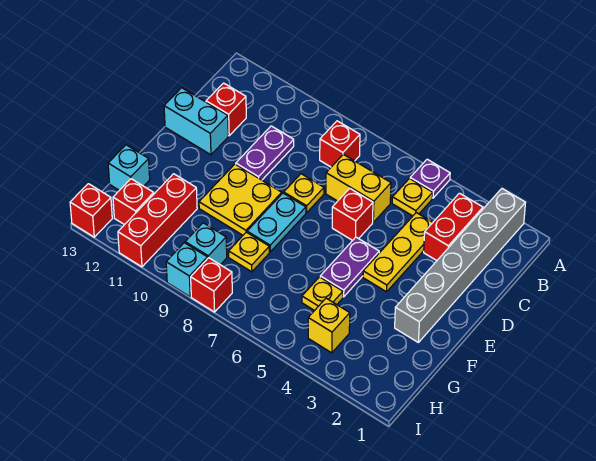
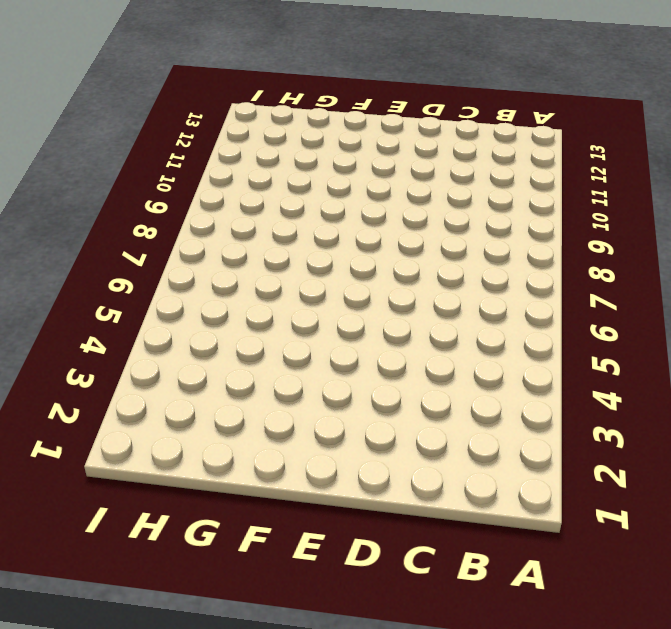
none -> grey 1x6 brick [395,189,526,342]
none -> purple 1x1 plate [410,159,450,198]
none -> red 1x2 brick [424,193,483,261]

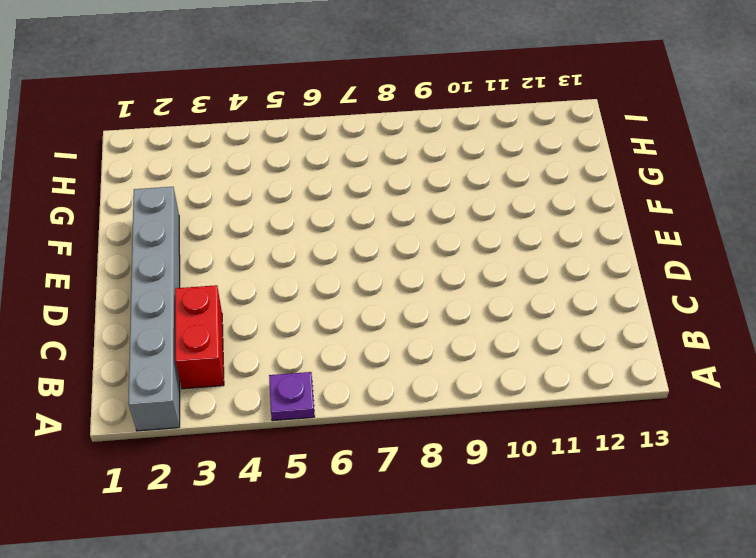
none -> yellow 1x1 plate [392,179,433,216]
none -> red 1x1 brick [320,121,360,167]
none -> yellow 1x3 plate [363,213,433,292]

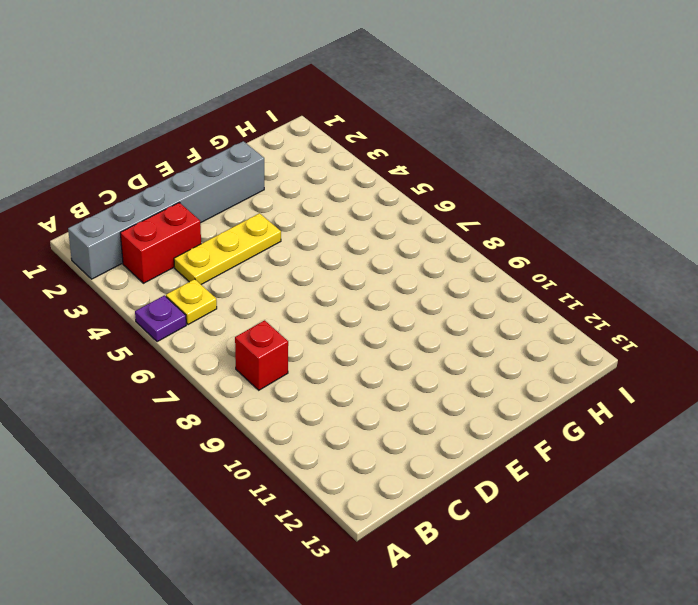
none -> yellow 1x2 brick [326,154,391,222]
none -> purple 1x2 plate [236,126,294,180]
none -> red 1x1 brick [206,83,246,136]

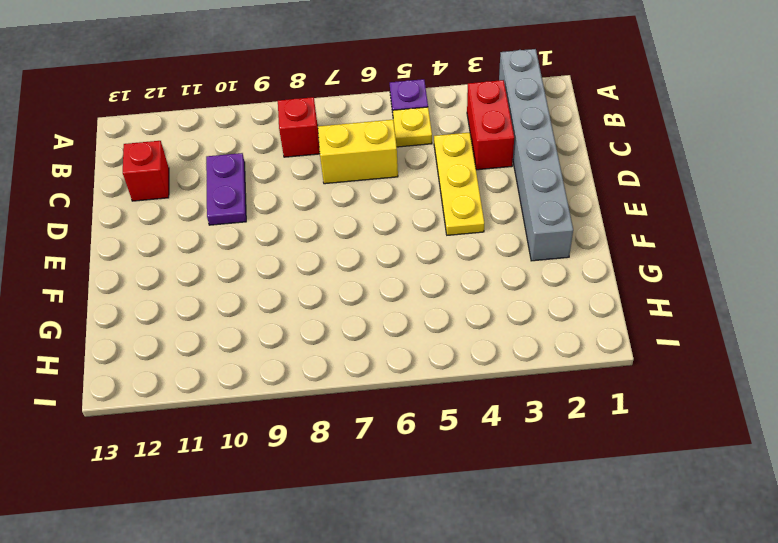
none -> red 1x1 brick [332,188,373,240]
none -> yellow 1x1 plate [284,174,324,212]
none -> cyan 1x2 brick [164,88,228,155]

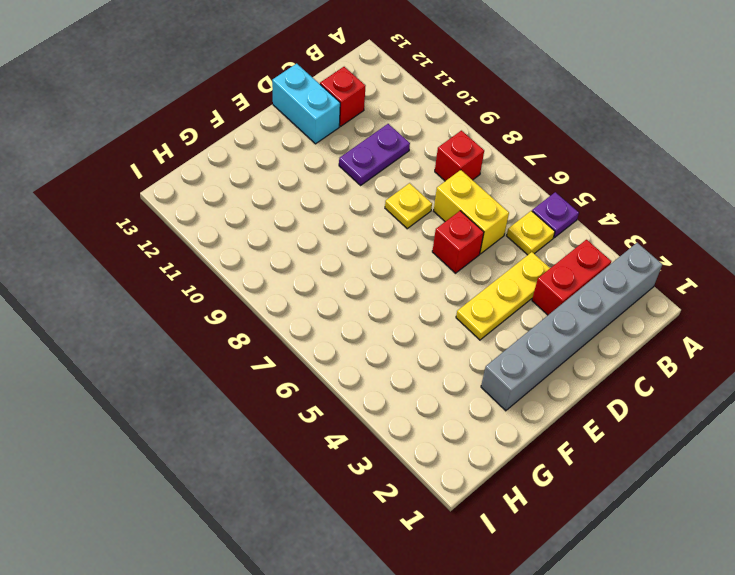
none -> purple 1x2 plate [320,237,379,297]
none -> cyan 1x2 plate [247,193,306,252]
none -> yellow 2x2 plate [199,164,282,235]

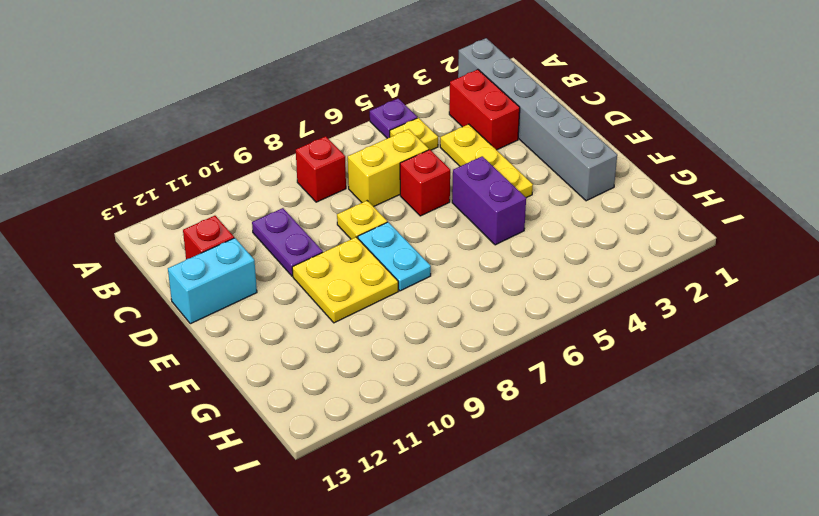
purple 1x2 brick [452,156,526,245] -> purple 1x2 plate [320,237,379,297]
none -> yellow 1x1 plate [302,277,343,311]
none -> yellow 1x1 plate [229,232,269,272]
none -> red 1x3 brick [118,174,197,267]

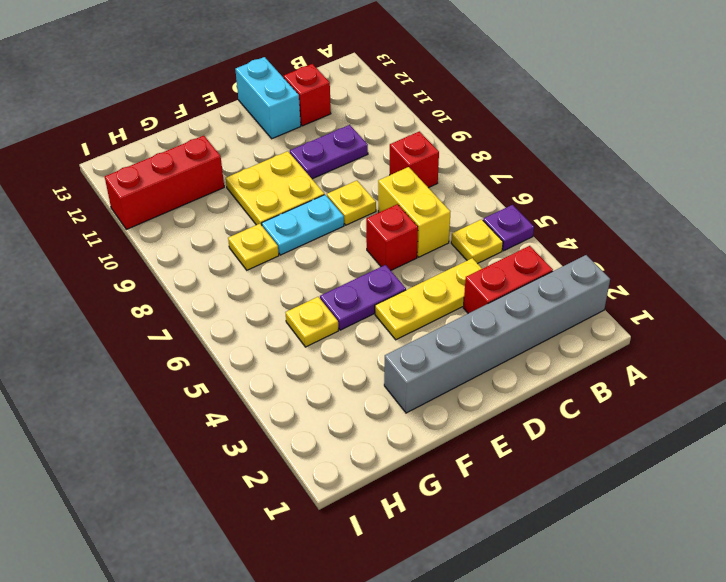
none -> cyan 1x1 brick [108,145,150,190]
none -> yellow 1x1 brick [308,298,350,353]
none -> cyan 1x1 brick [185,223,227,265]

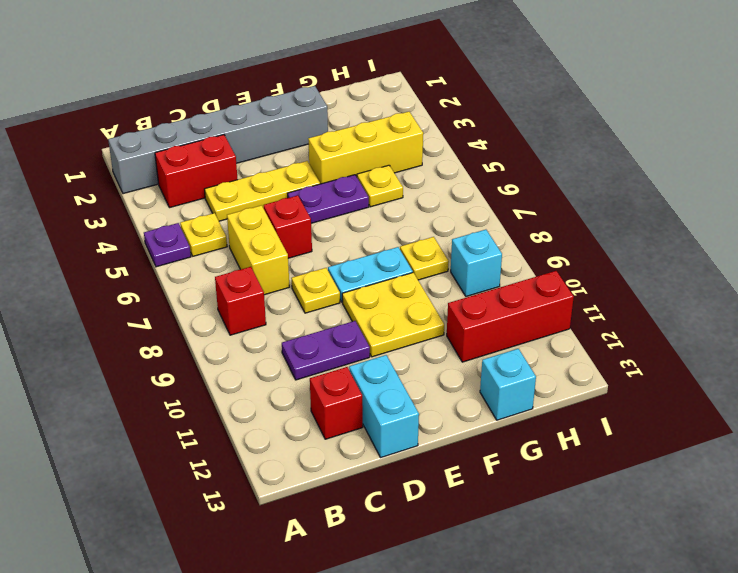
yellow 1x3 brick [308,112,423,184] -> yellow 1x1 brick [308,298,350,353]
none -> red 1x1 brick [113,179,154,225]
none -> red 1x1 brick [191,258,232,312]
none -> cyan 1x1 brick [166,243,207,297]

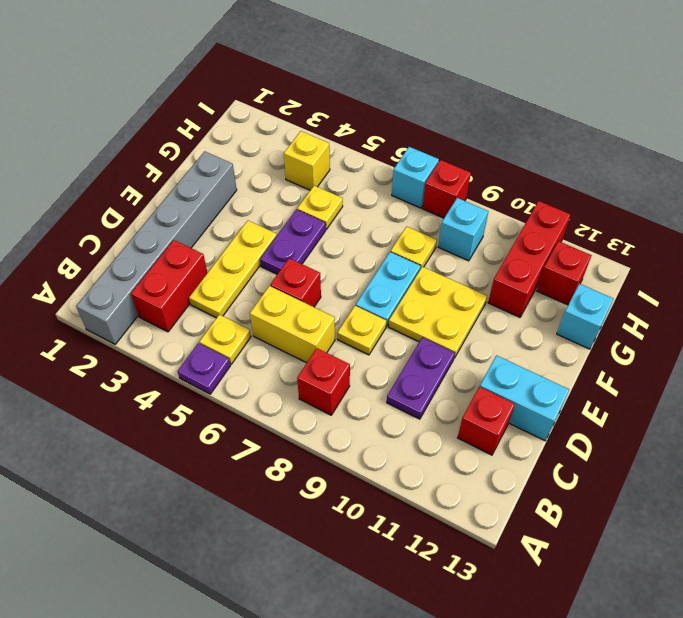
cyan 1x1 brick [392,147,439,208] -> cyan 1x1 brick moved to [166,243,207,297]
none -> red 1x1 brick [70,184,112,237]

